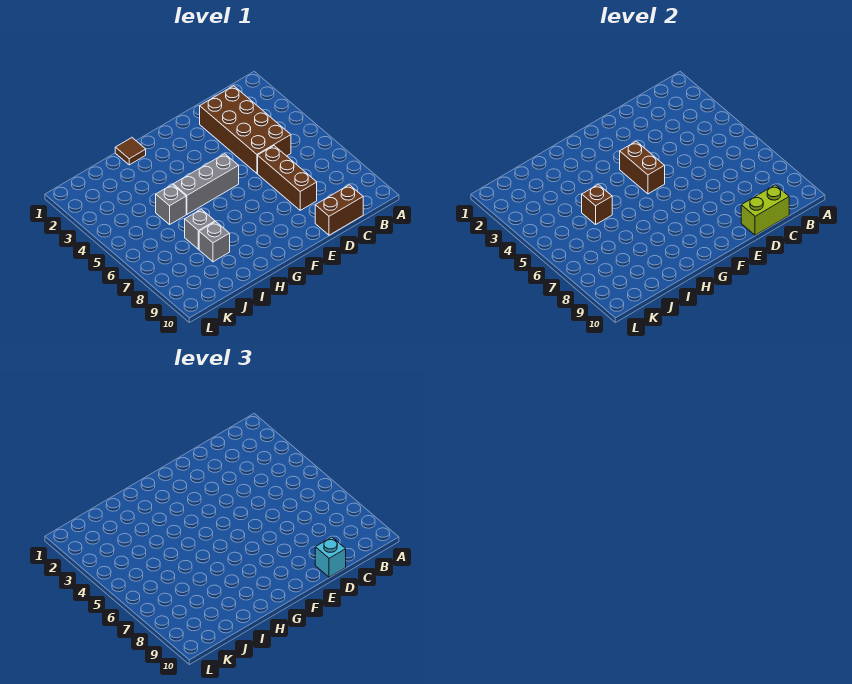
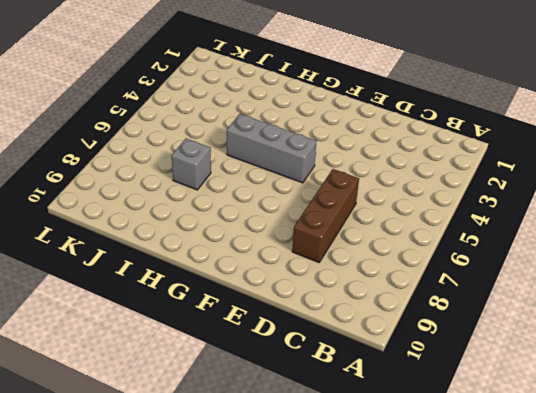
none -> brown 2x4 brick [200,86,291,173]
none -> brown 1x2 brick [315,185,363,235]
none -> brown 1x1 tile [115,138,146,165]

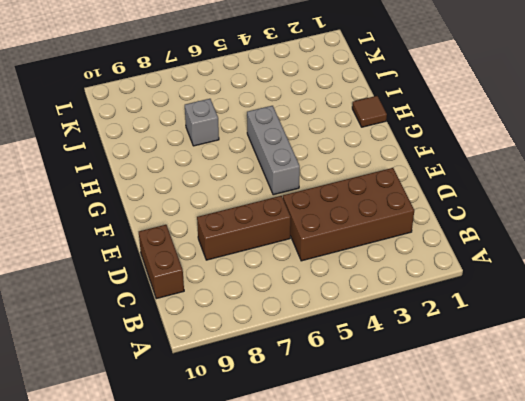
none -> grey 1x1 brick [156,184,186,224]
none -> grey 1x1 brick [199,222,230,262]
none -> lime 1x2 brick [741,185,789,235]

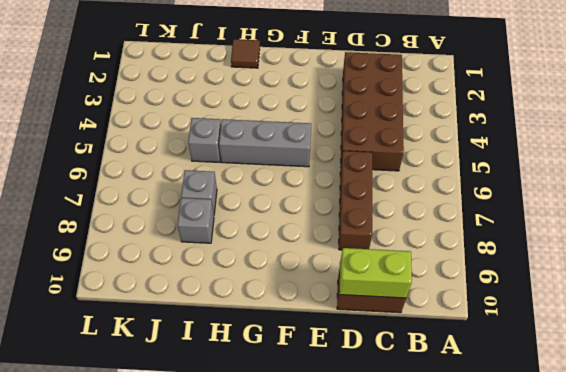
none -> brown 1x2 brick [620,141,665,194]
none -> brown 1x1 brick [582,184,612,224]
none -> cyan 1x1 brick [315,537,346,577]

